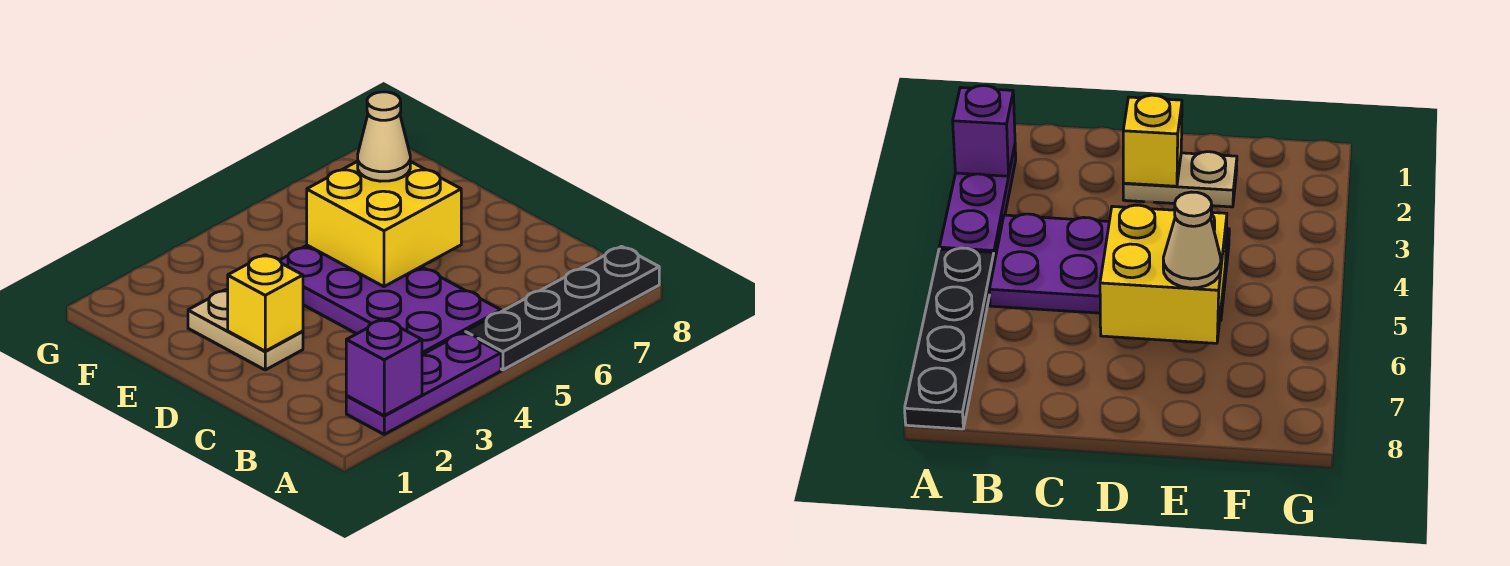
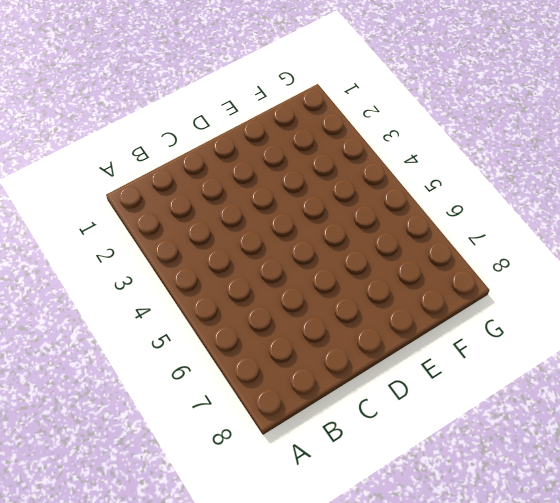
none -> purple 1x3 plate [346,333,501,434]
none -> black 1x4 plate [465,246,659,370]

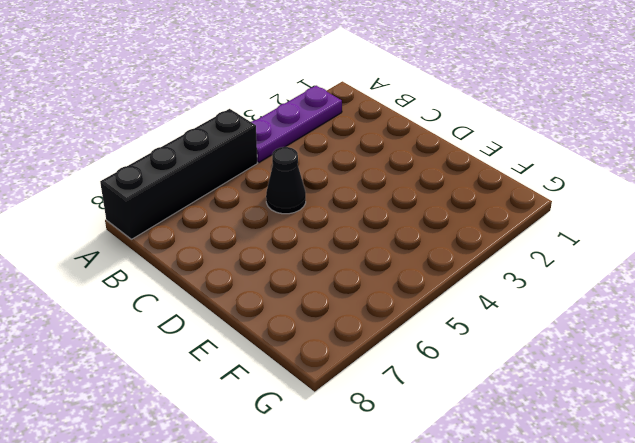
black 1x4 brick [100,109,257,239] -> black 1x4 plate [465,246,659,370]
black 1x1 cone [266,147,306,214] -> purple 2x4 plate [280,245,501,355]
none -> tan 1x2 plate [188,290,303,370]
none -> purple 1x1 brick [346,319,422,415]

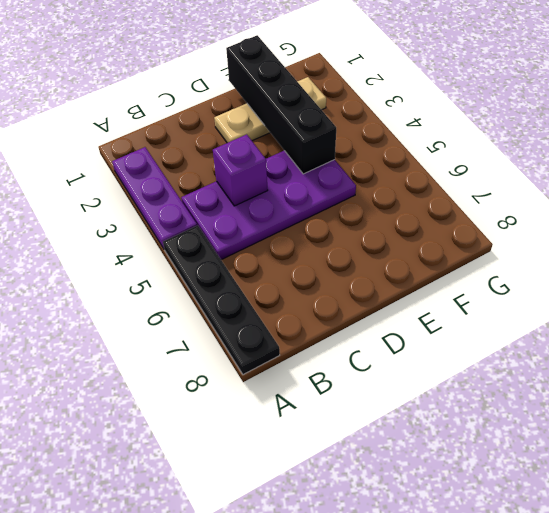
purple 1x1 brick [213,134,268,206] -> purple 1x1 brick moved to [346,319,422,415]
tan 1x3 plate [214,77,326,143] -> tan 1x2 plate [188,290,303,370]
black 1x4 brick [226,35,336,174] -> none
none -> yellow 1x1 brick [228,255,303,351]
none -> yellow 2x2 brick [307,161,461,287]

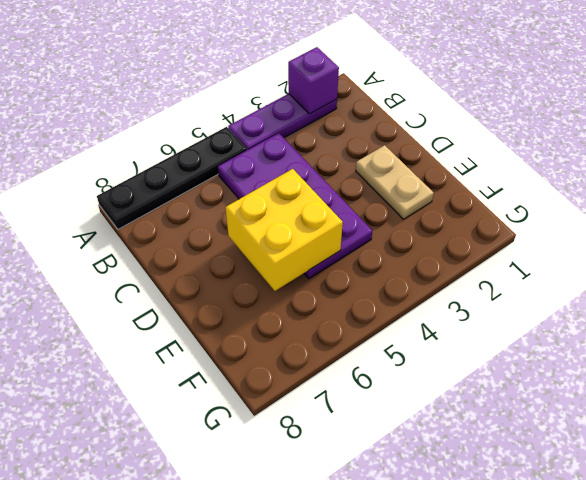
none -> yellow 1x1 brick [228,255,303,351]
none -> tan 1x1 cone [358,92,410,181]

